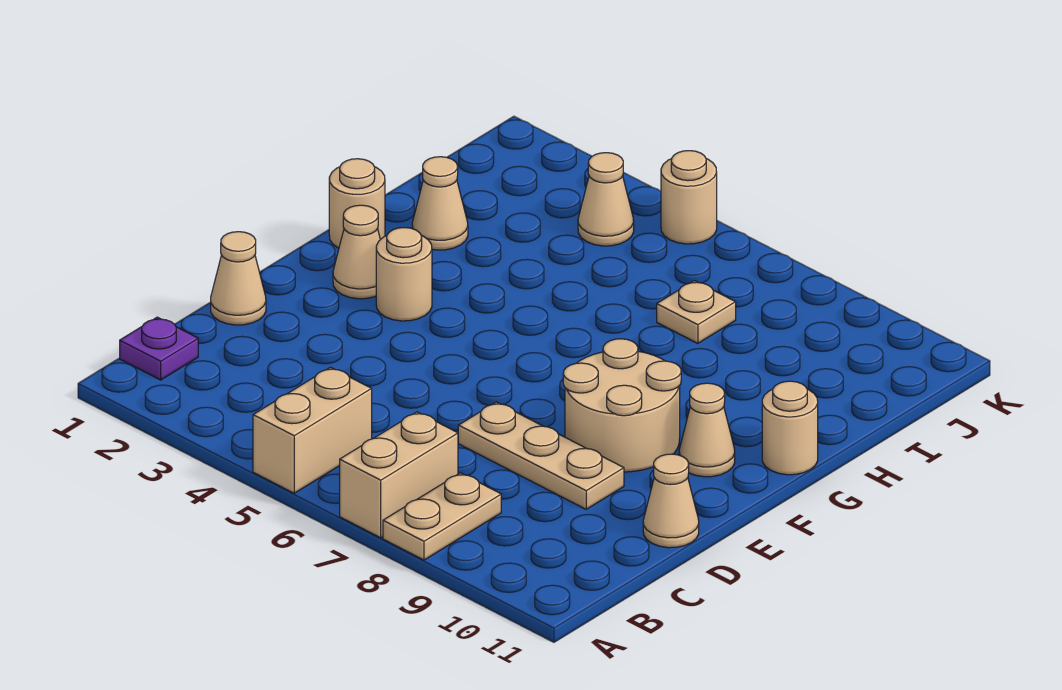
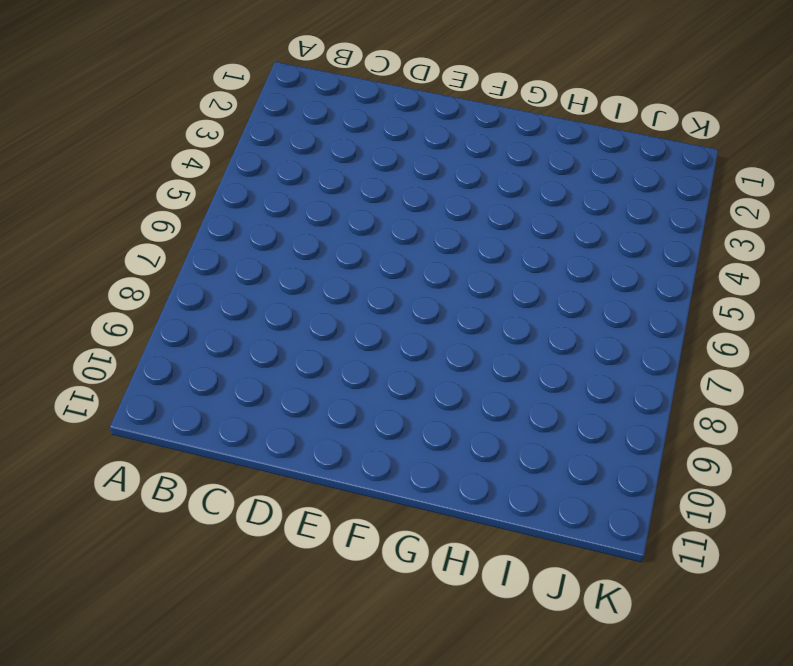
none -> tan 1x2 brick [253,367,372,493]
none -> tan 1x2 brick [340,412,458,538]
none -> tan 1x2 plate [383,473,501,560]

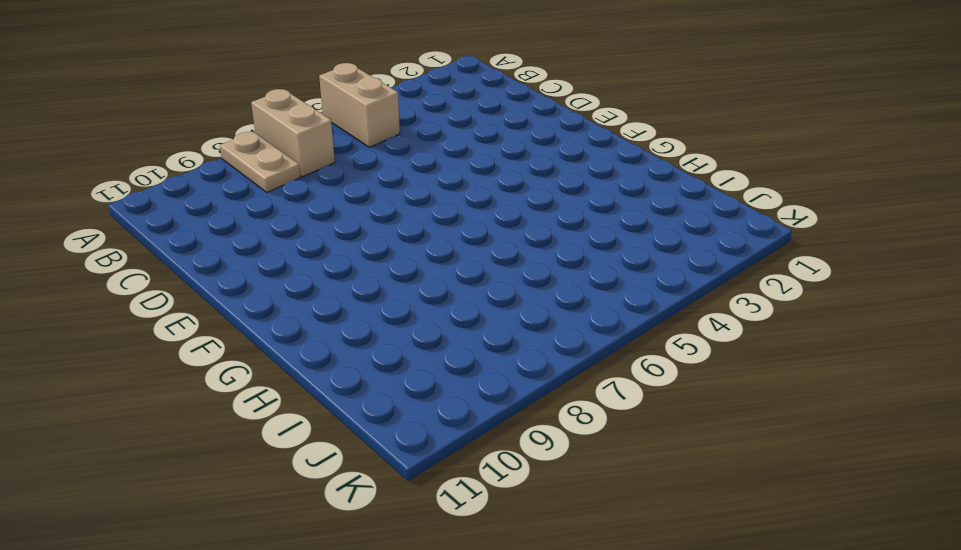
none -> purple 1x1 plate [120,317,198,380]
none -> tan 1x1 cone [211,232,266,325]
none -> tan 1x3 plate [458,402,624,509]

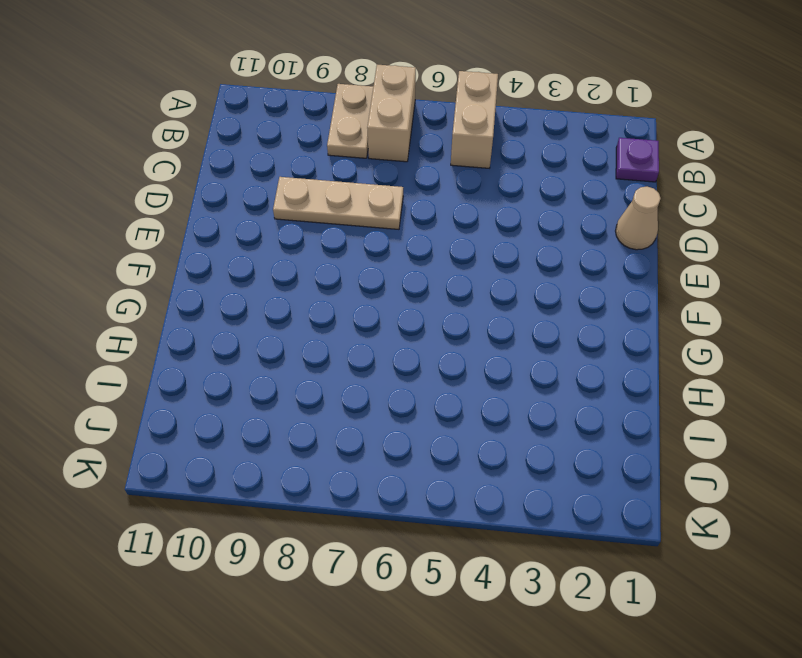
none -> tan 1x1 cone [643,454,699,548]
none -> tan 2x2 round brick [563,339,681,472]
none -> tan 1x1 cone [333,205,380,299]

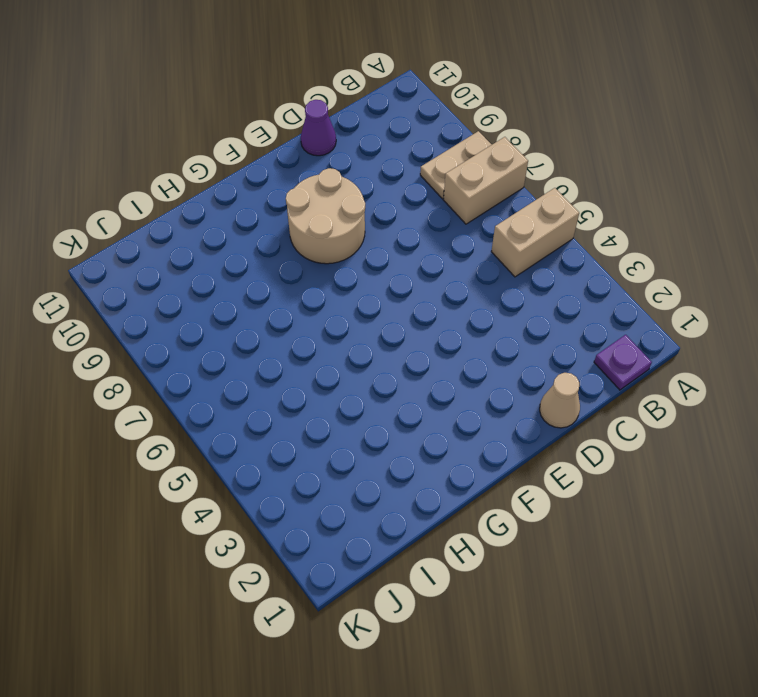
purple 1x1 cone [301,100,336,156] -> tan 1x1 cone [643,454,699,548]
none -> tan 1x3 plate [458,402,624,509]
none -> tan 1x1 cone [333,205,380,299]
none -> tan 1x1 round brick [376,228,432,321]

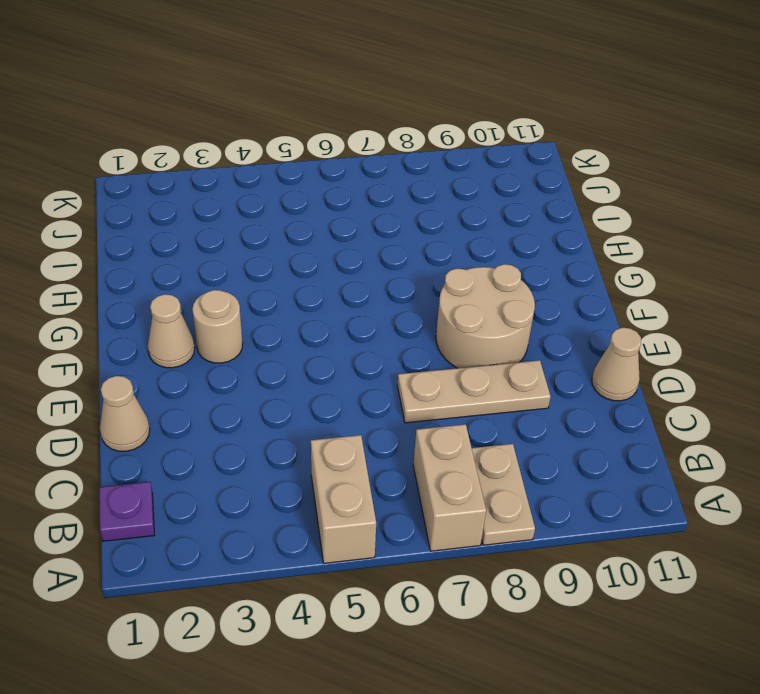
none -> tan 1x1 cone [679,383,735,477]
none -> tan 1x1 round brick [329,159,385,248]
none -> tan 1x1 round brick [762,381,818,475]

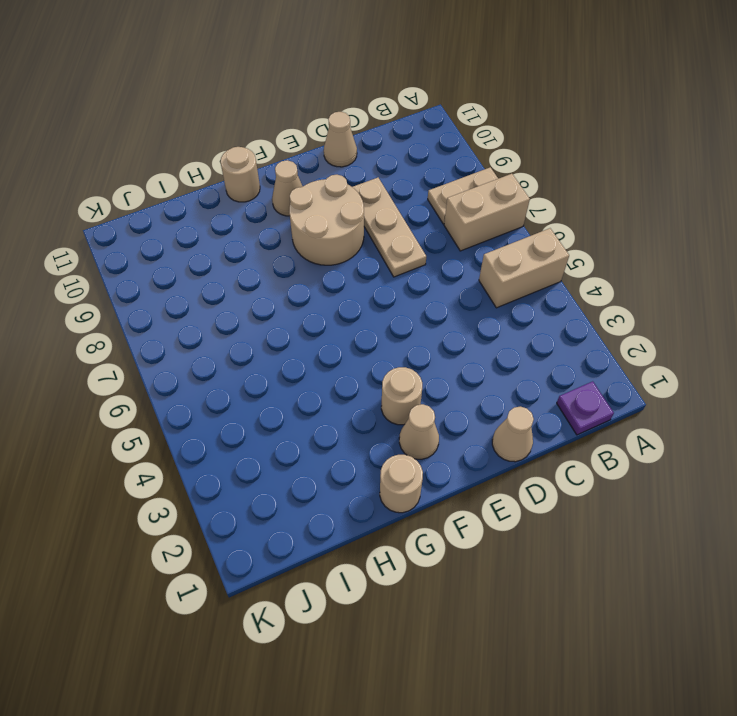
none -> tan 1x1 cone [412,157,468,250]
none -> tan 1x1 plate [657,281,736,343]
none -> tan 1x1 cone [578,153,634,246]

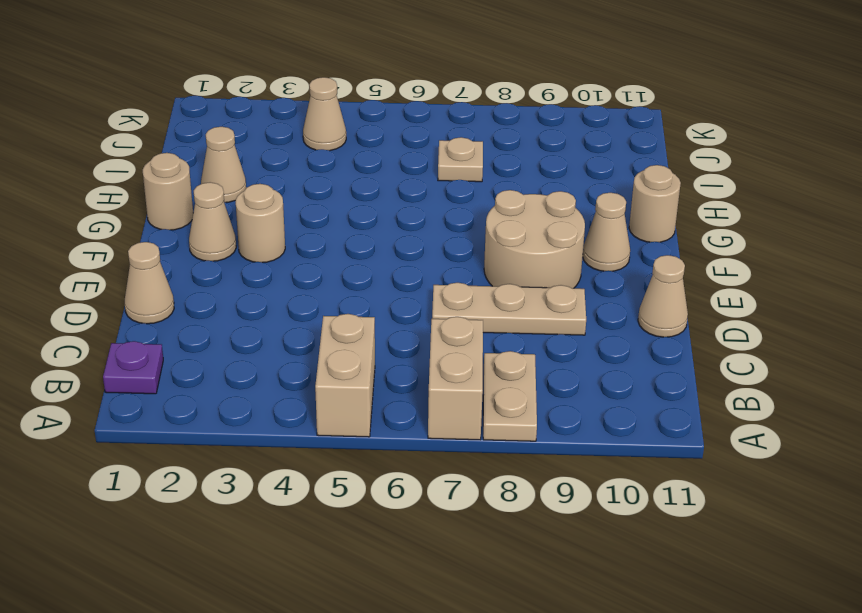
none -> tan 1x1 round brick [661,151,717,244]

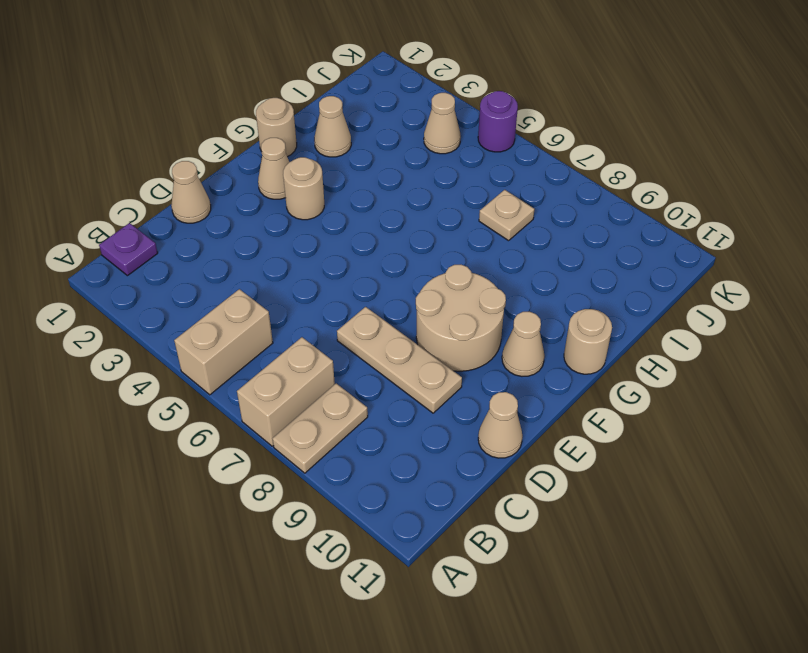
purple 1x1 round brick [478,91,518,152] -> tan 1x1 round brick [661,151,717,244]

